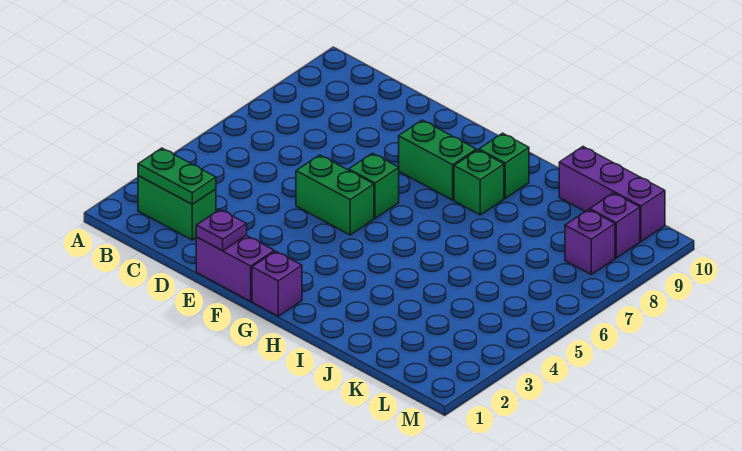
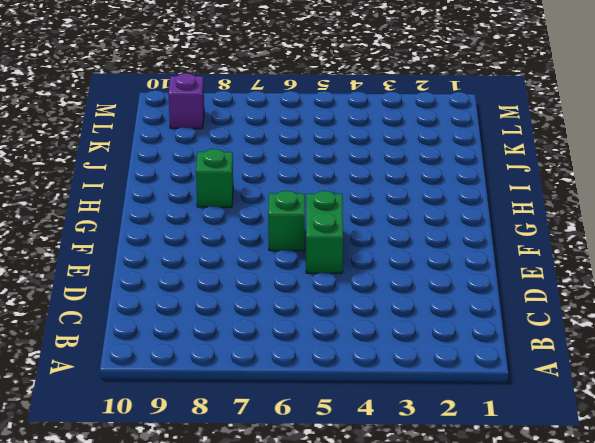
none -> green 1x2 brick [138,176,216,240]
none -> purple 1x2 brick [196,235,274,301]
none -> green 1x2 brick [399,120,476,200]

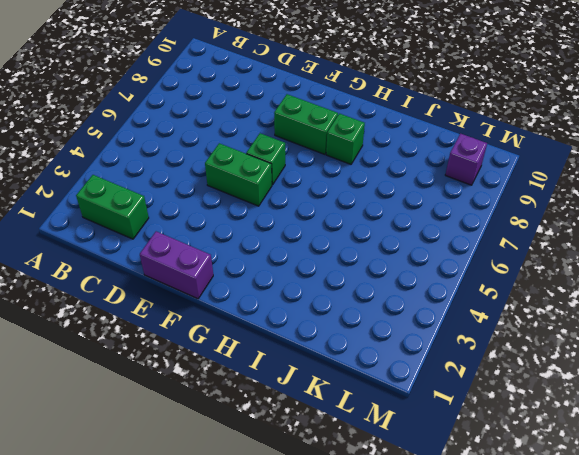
none -> purple 1x1 brick [252,251,302,316]
none -> green 1x1 brick [479,133,529,198]
none -> purple 1x3 brick [559,147,665,241]

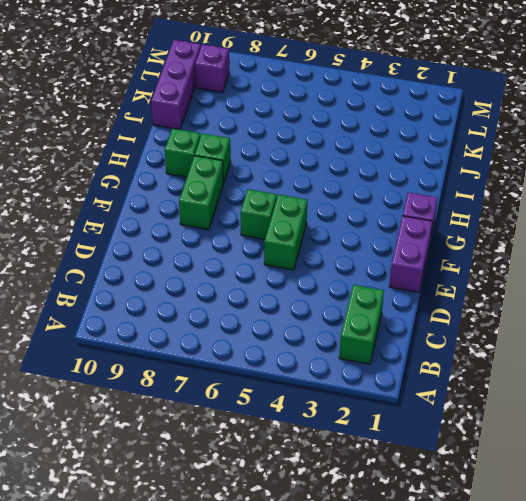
none -> purple 1x1 brick [565,209,615,275]
none -> green 1x2 plate [138,148,216,204]
none -> purple 1x1 plate [196,209,247,251]

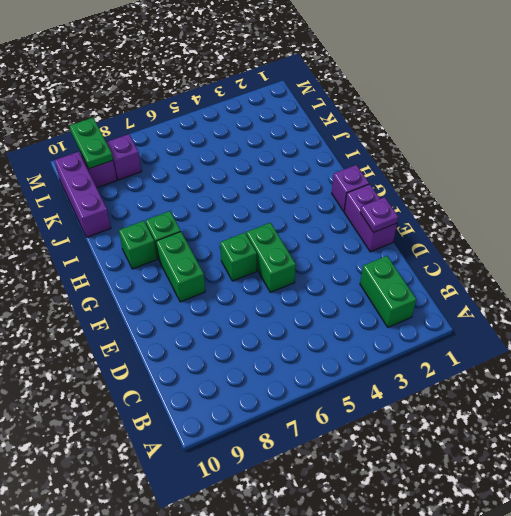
green 1x2 plate [70,118,113,169] -> green 1x2 plate moved to [138,148,216,204]

